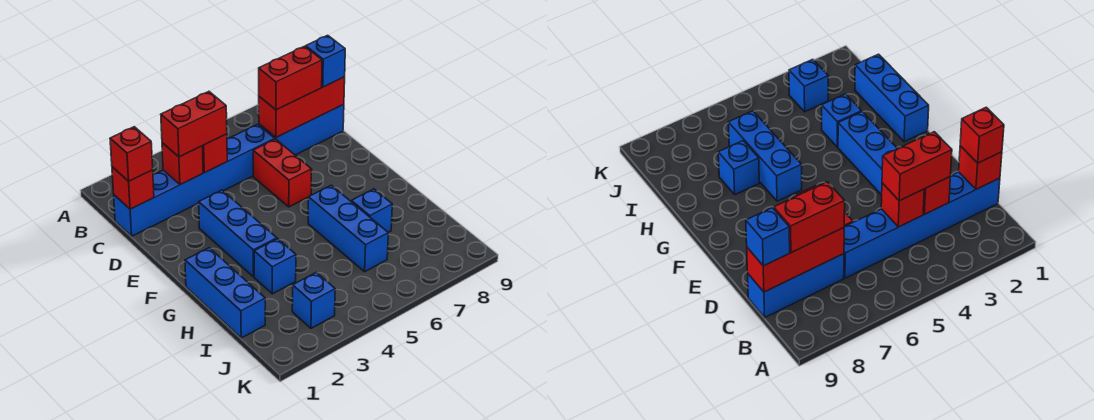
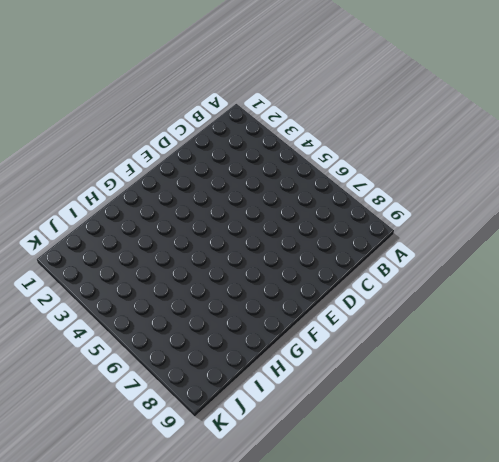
none -> blue 1x6 brick [114,124,275,236]
none -> blue 1x3 brick [259,104,344,155]
none -> red 1x2 brick [253,139,312,207]

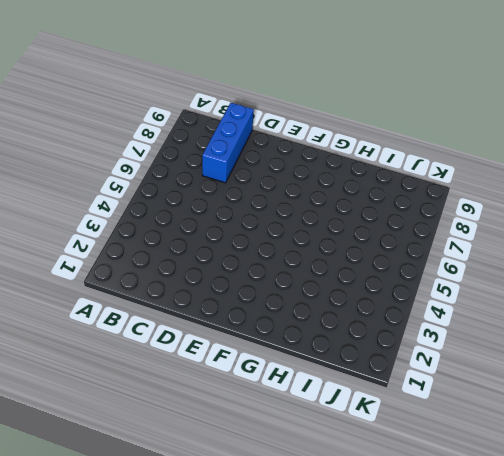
none -> blue 1x6 brick [114,124,275,236]
none -> red 1x2 brick [253,139,312,207]
none -> blue 1x3 brick [199,190,277,277]

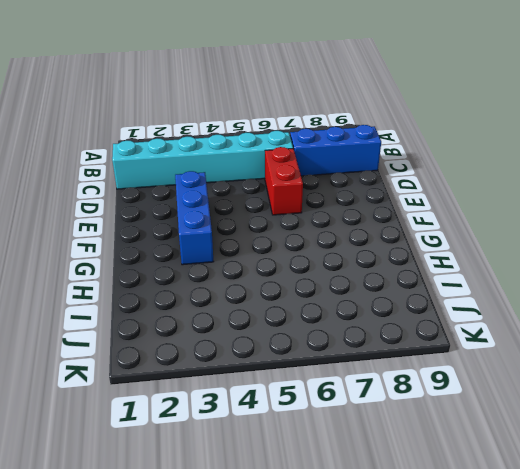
cyan 1x6 brick [112,131,293,189] -> blue 1x6 brick [114,124,275,236]
none -> blue 1x3 brick [185,248,265,338]
none -> blue 1x3 brick [308,185,388,272]
none -> blue 1x1 brick [254,239,296,294]

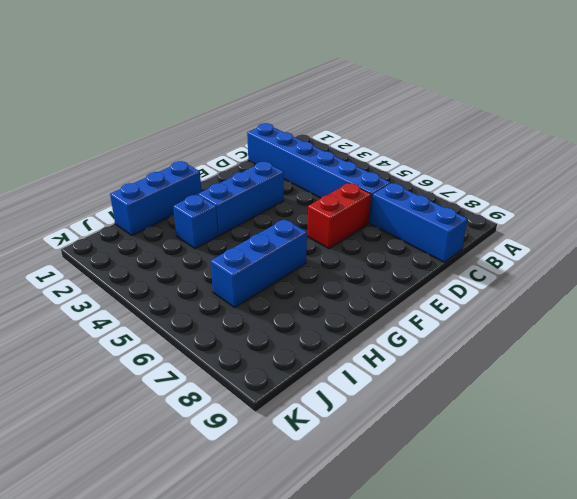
none -> blue 1x1 brick [351,189,392,232]
none -> blue 1x1 brick [292,272,335,328]
none -> red 1x1 brick [112,167,154,209]

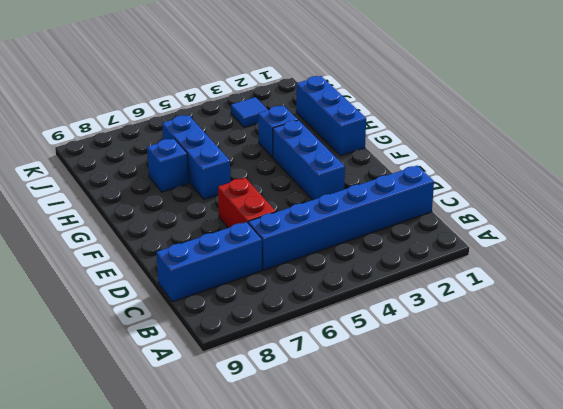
blue 1x1 tile [231,97,268,127] -> blue 1x1 brick [292,272,335,328]
none -> red 1x1 brick [112,167,154,209]
none -> red 1x1 brick [162,143,203,185]
none -> red 1x1 brick [202,134,227,173]

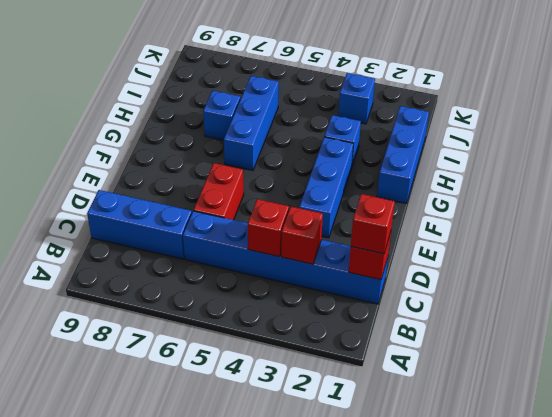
none -> red 1x3 brick [259,77,345,137]
none -> red 1x2 brick [161,92,227,157]
none -> red 1x2 brick [259,46,322,110]

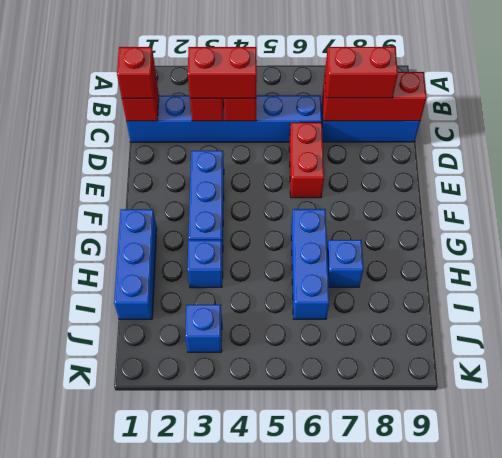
none -> blue 1x1 brick [306,35,345,87]

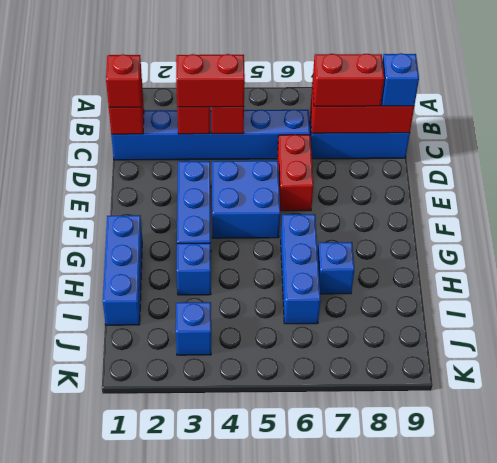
blue 2x2 brick [212,161,280,238] -> none

